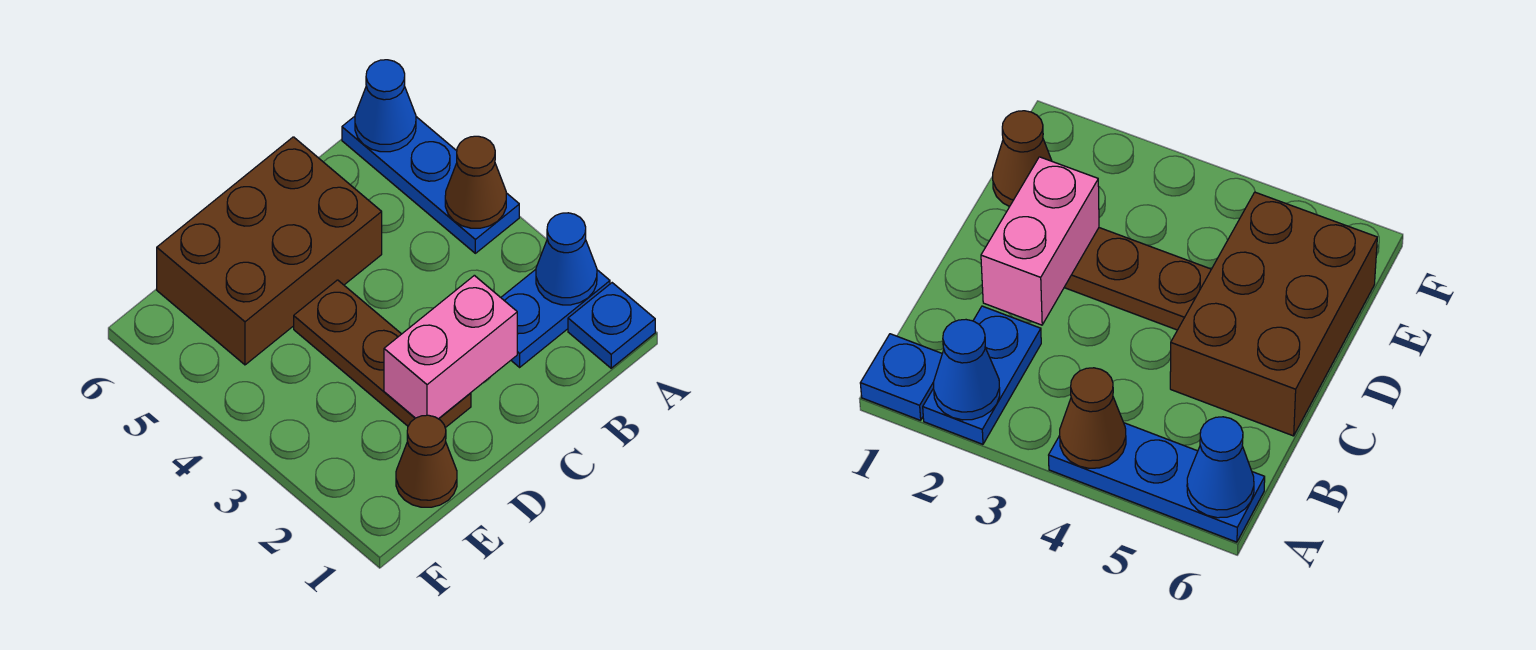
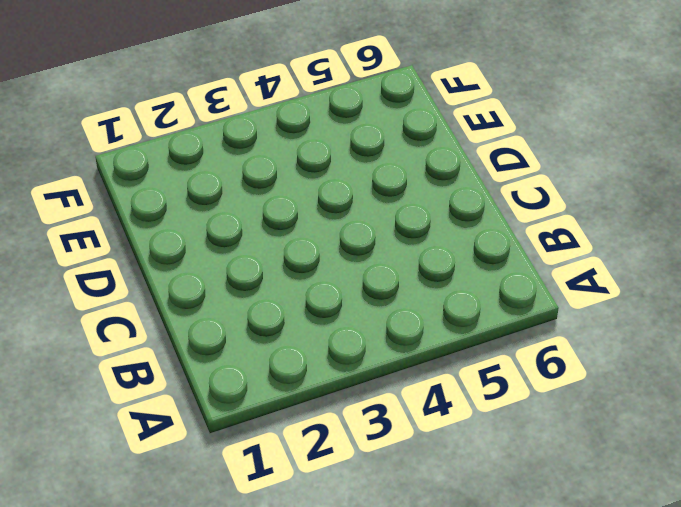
none -> blue 1x1 plate [568,283,655,368]
none -> blue 1x2 plate [501,269,610,367]

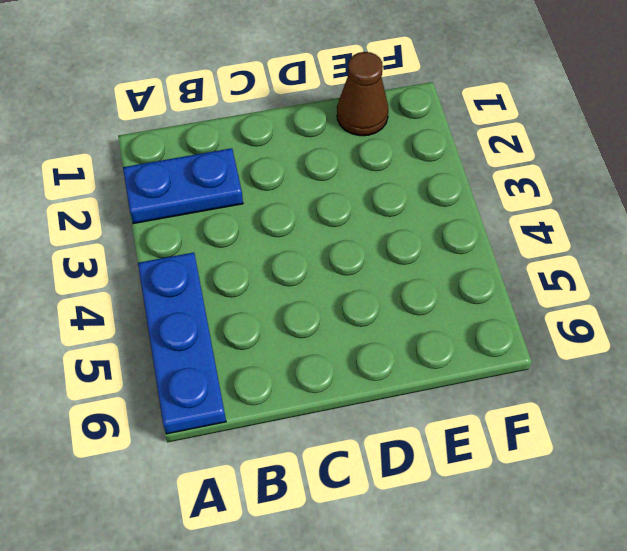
none -> blue 1x1 plate [568,283,655,368]
none -> brown 2x3 brick [157,137,382,365]

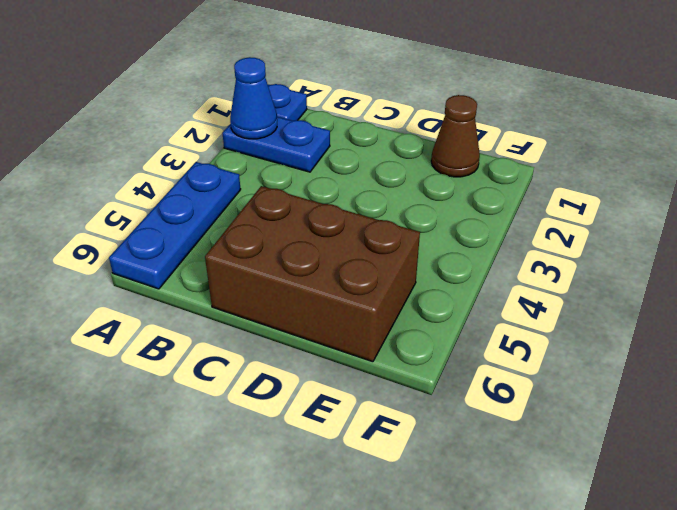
none -> brown 1x3 plate [294,280,471,428]
none -> brown 1x1 cone [445,136,506,228]

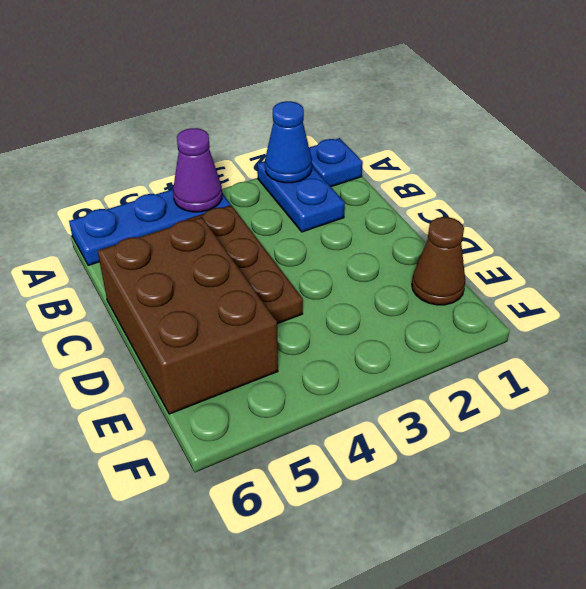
purple 1x1 cone [173,128,222,212] -> brown 1x1 cone [445,136,506,228]
brown 1x3 plate [187,205,303,324] -> brown 1x3 plate turned to [294,280,471,428]
none -> blue 1x1 cone [355,60,416,152]
none -> pink 1x2 brick [384,275,517,419]

